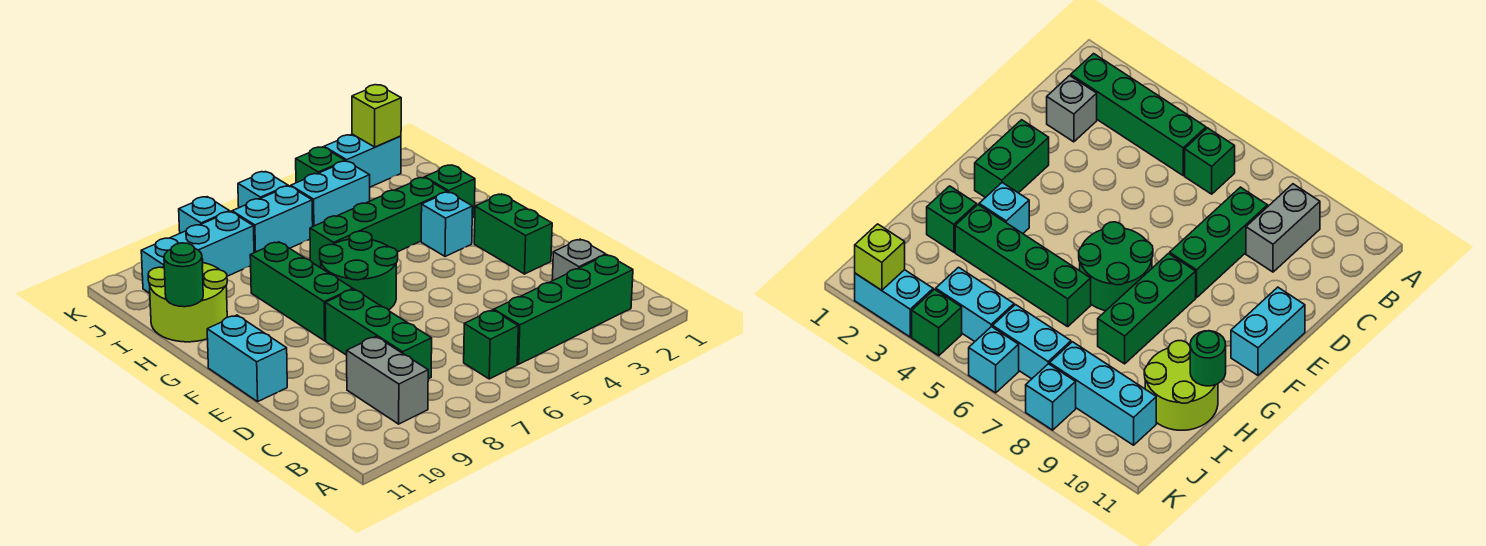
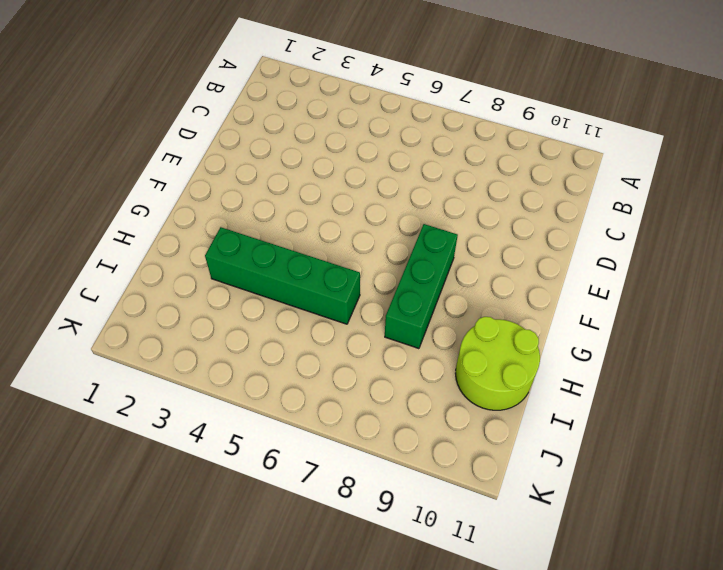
none -> green 1x4 brick [494,255,633,364]
none -> green 1x1 brick [464,310,518,379]
none -> grey 1x2 brick [347,337,428,424]

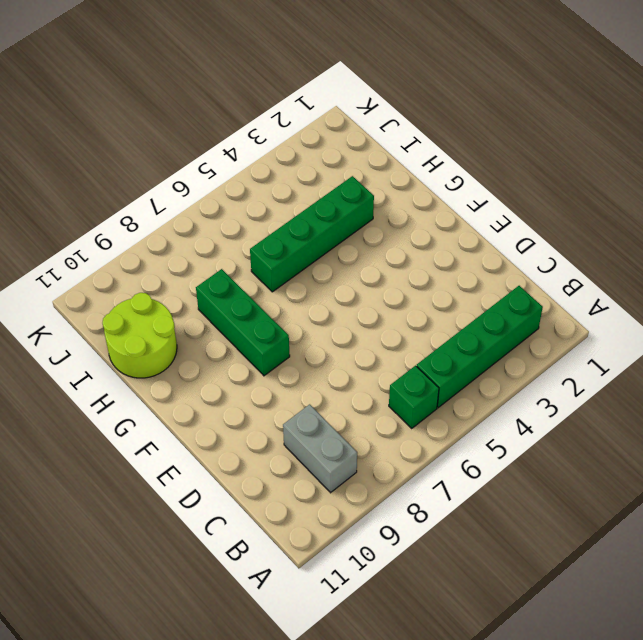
none -> grey 1x1 brick [552,239,606,281]
none -> green 1x3 brick [325,289,432,379]
none -> green 1x2 brick [474,194,552,274]

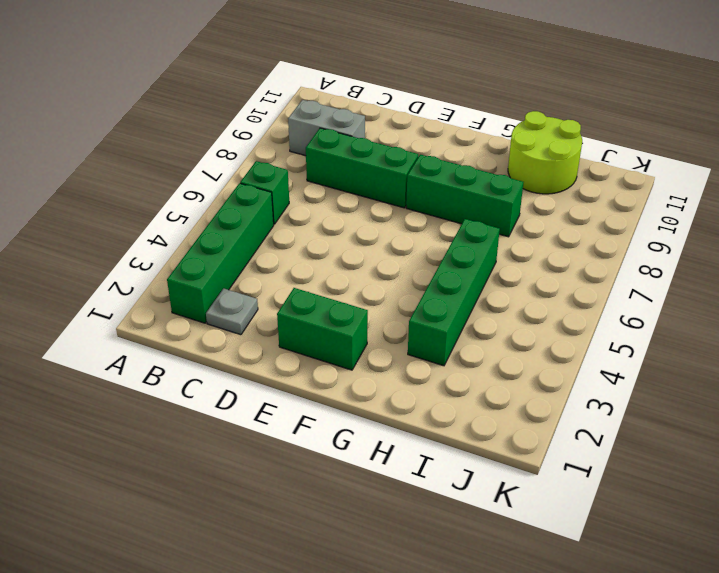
grey 1x1 plate [206,288,258,335] -> grey 1x1 brick [552,239,606,281]
none -> cyan 1x2 brick [207,315,287,402]
none -> green 2x2 round brick [320,231,398,310]
none -> cyan 1x1 brick [421,192,473,257]

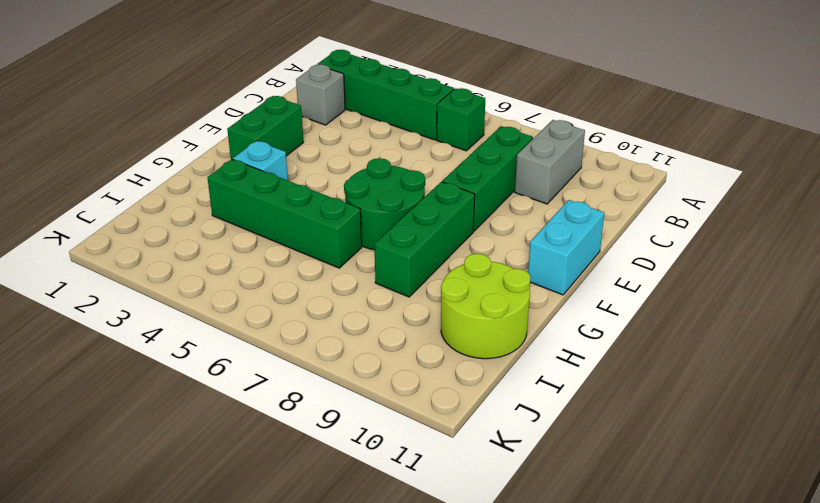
none -> green 1x1 brick [425,165,475,217]
none -> cyan 1x2 brick [291,161,370,226]
none -> cyan 1x2 brick [232,186,313,253]

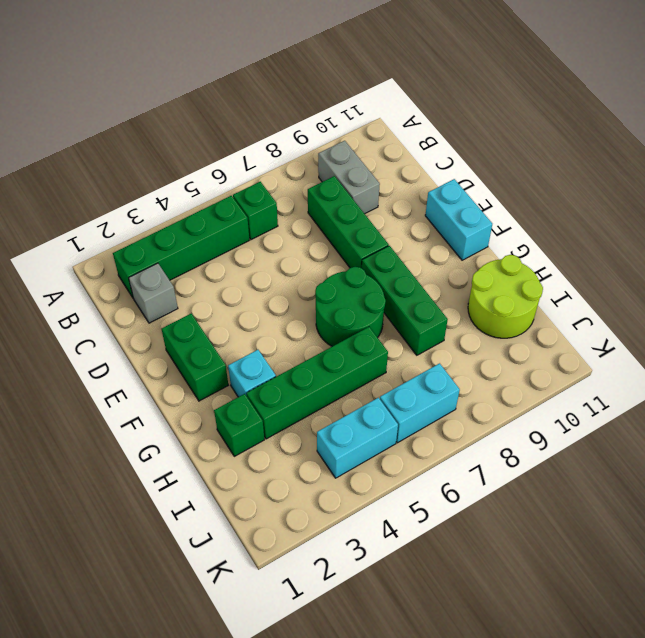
none -> cyan 1x3 brick [141,211,254,293]
none -> cyan 1x2 brick [324,134,401,187]
none -> green 1x1 brick [296,147,345,183]

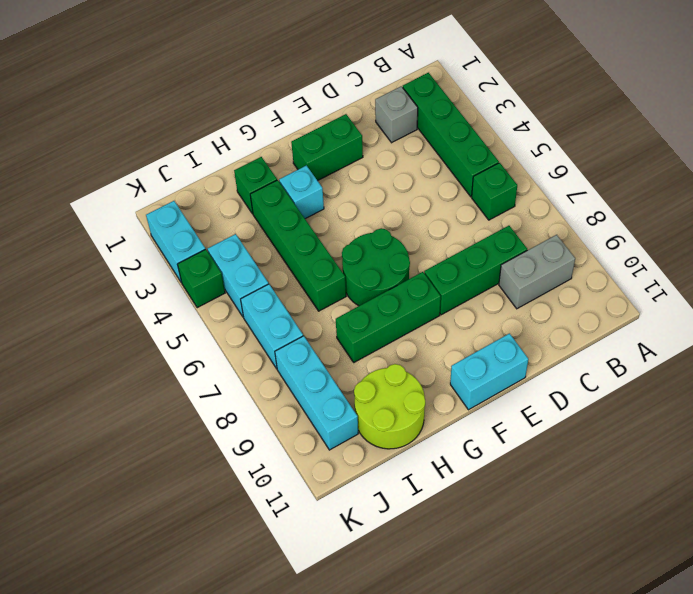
none -> cyan 1x1 brick [238,172,288,208]
none -> cyan 1x1 brick [179,197,230,233]
none -> green 1x1 round brick [164,243,203,307]

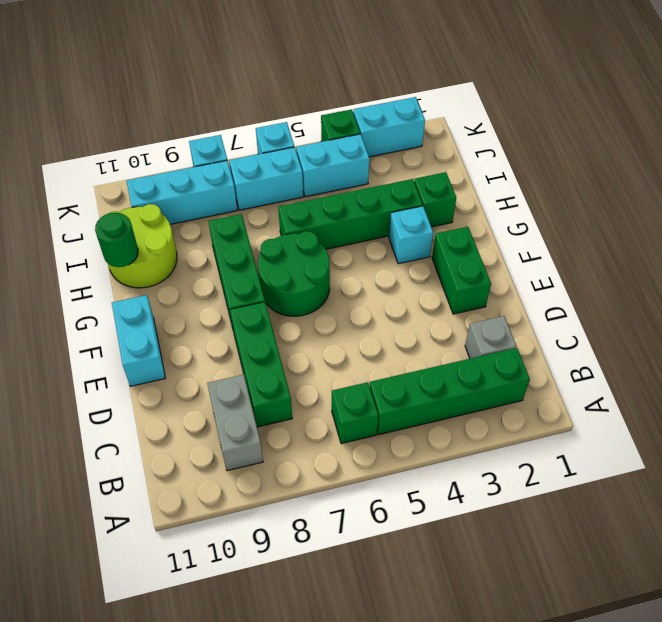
none -> lime 1x1 brick [352,85,401,147]

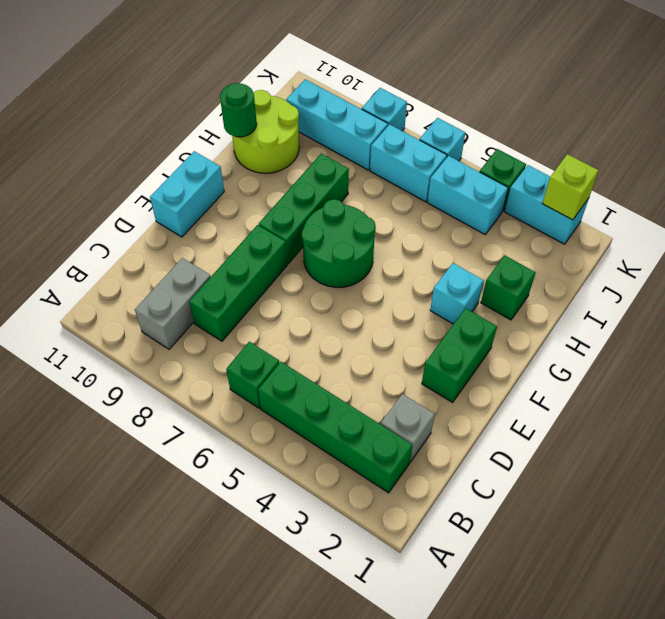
none -> green 1x4 brick [310,178,447,268]

